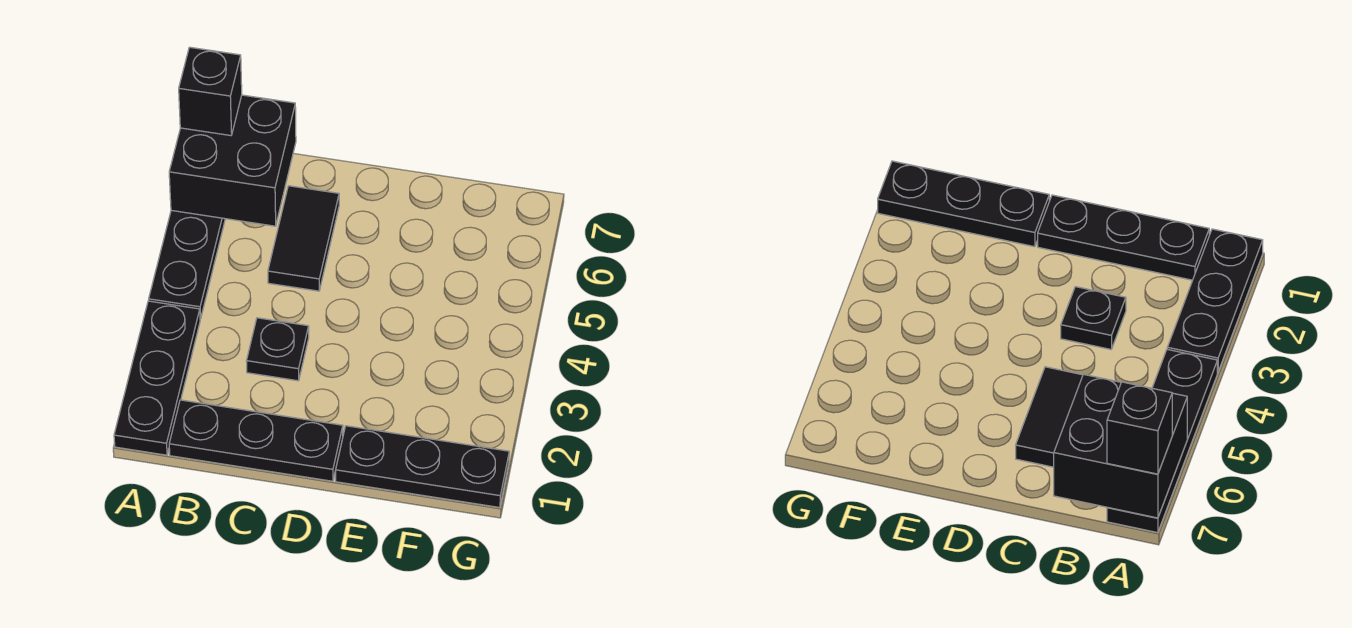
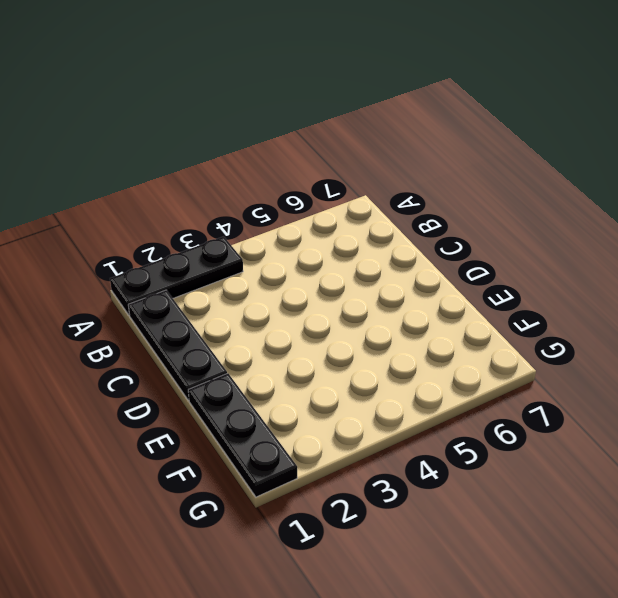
none -> black 1x4 plate [149,210,225,319]
none -> black 1x1 plate [246,318,309,381]

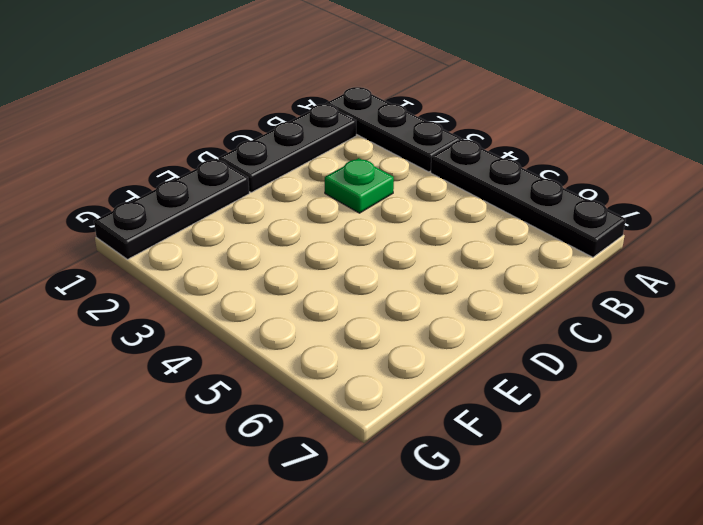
green 1x1 plate [325,158,394,213] -> black 1x1 plate [246,318,309,381]
none -> black 1x2 tile [268,186,339,291]
none -> black 2x2 brick [169,95,296,226]

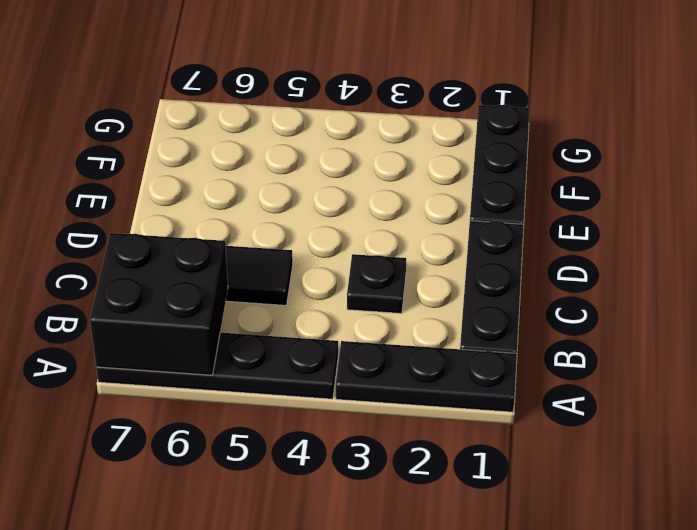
none -> black 1x1 brick [179,47,242,136]

